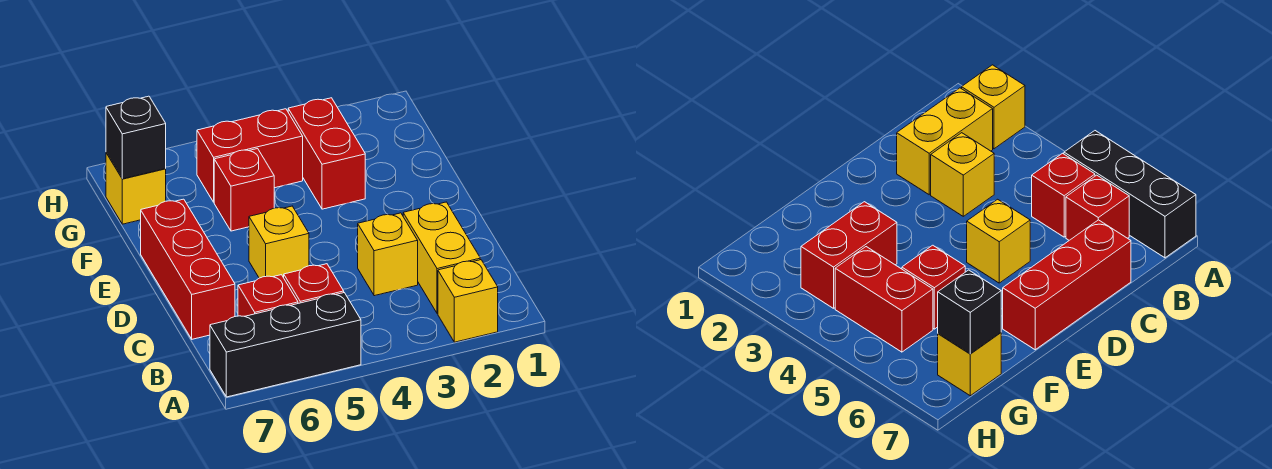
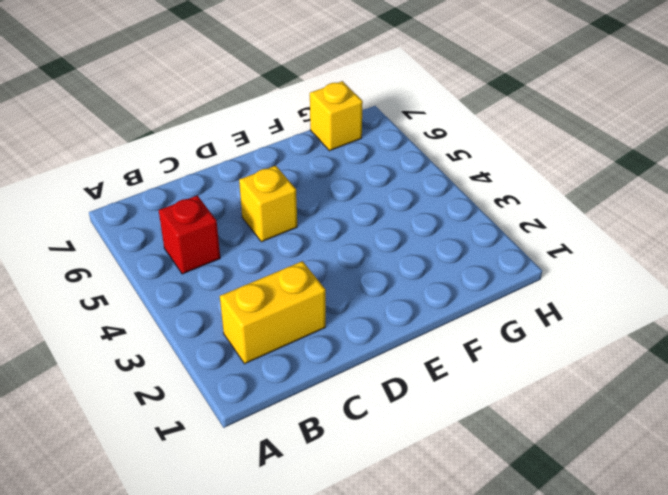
none -> yellow 1x1 brick [438,260,498,342]
none -> black 1x3 brick [210,293,361,397]
none -> red 1x1 brick [238,275,298,316]

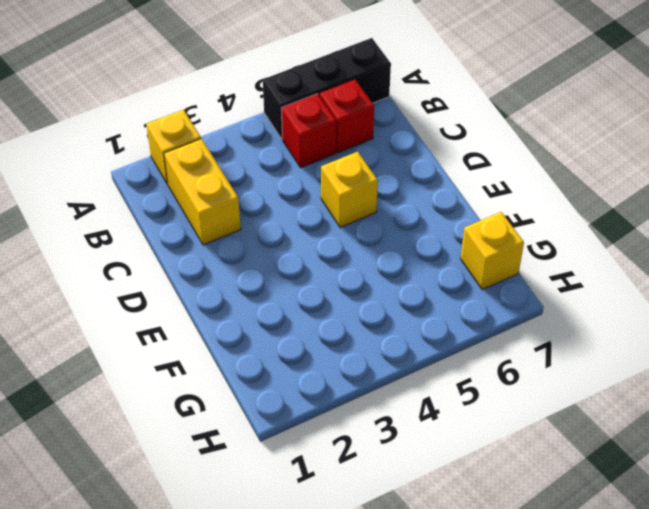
none -> yellow 1x1 brick [358,213,418,296]
none -> red 1x3 brick [141,199,235,339]
none -> red 1x2 brick [288,98,365,209]

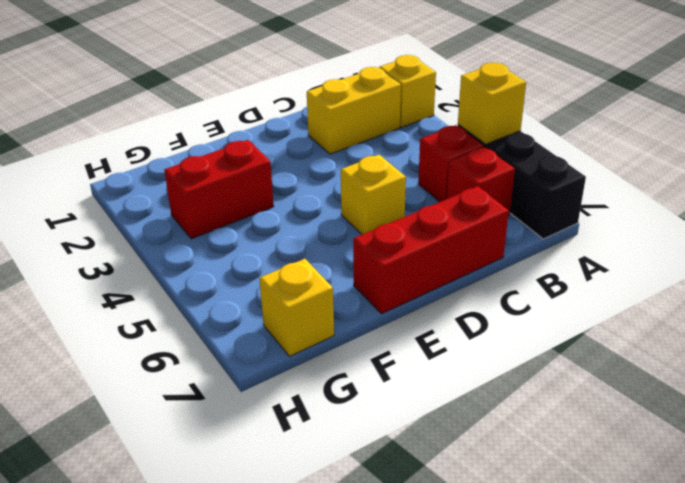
yellow 1x1 brick [458,63,526,144] -> yellow 1x1 brick moved to [358,213,418,296]
none -> red 1x1 brick [214,149,274,231]
none -> red 1x2 brick [197,109,303,202]
none -> black 1x1 brick [106,96,166,179]

